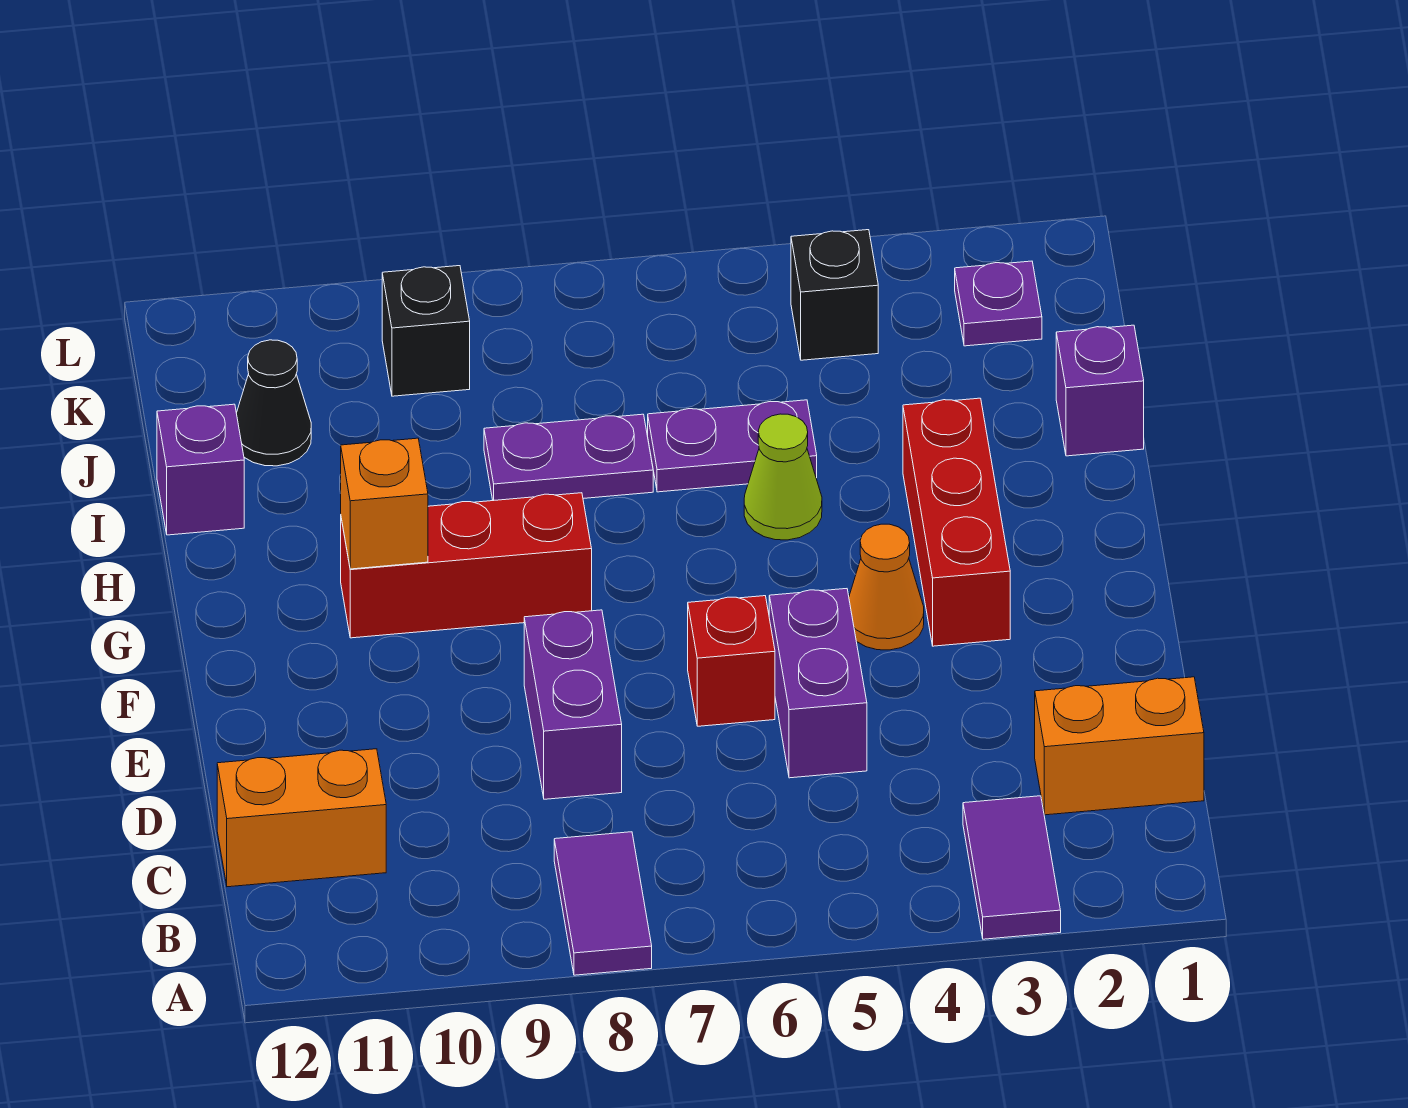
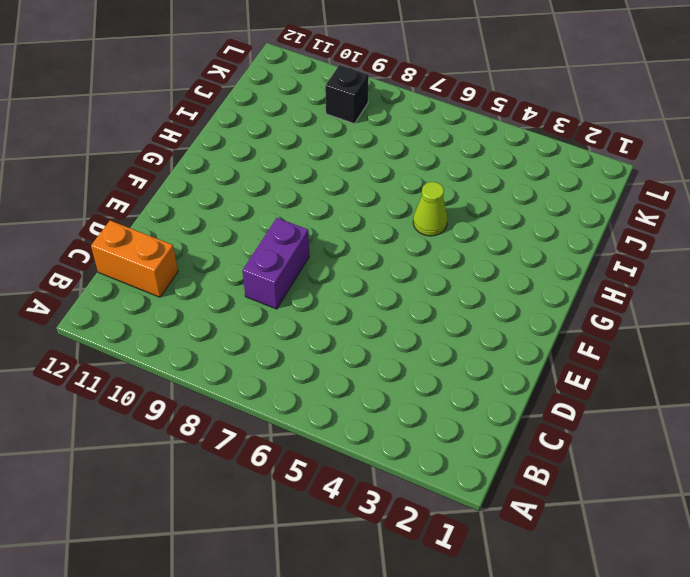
none -> purple 1x2 tile [963,796,1061,939]
none -> purple 1x2 tile [554,832,652,975]
none -> orange 1x2 brick [1035,677,1204,815]

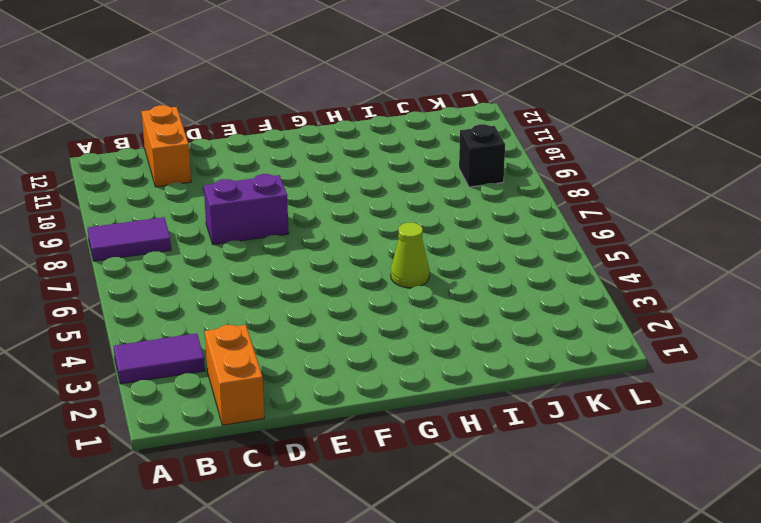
none -> purple 1x2 brick [769,589,867,778]
none -> red 1x1 brick [688,596,775,726]
none -> red 1x3 brick [903,398,1010,646]

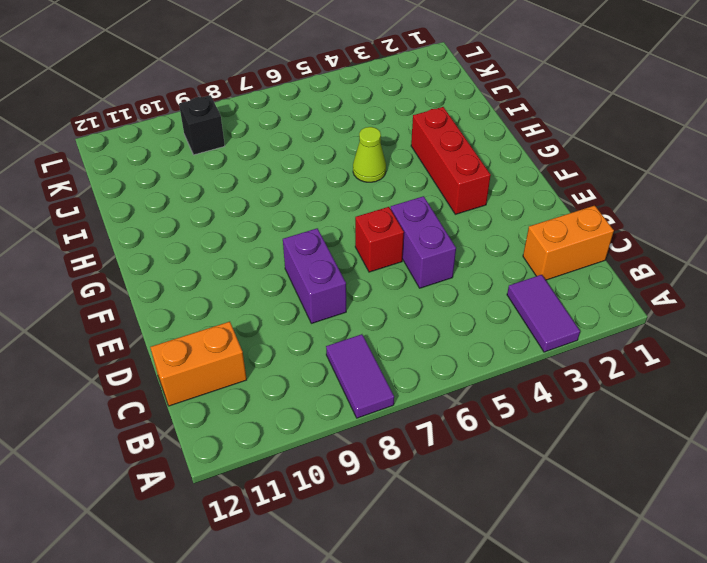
none -> orange 1x1 cone [849,524,924,650]
none -> red 1x3 brick [341,493,592,638]
none -> purple 1x1 brick [1056,325,1144,456]

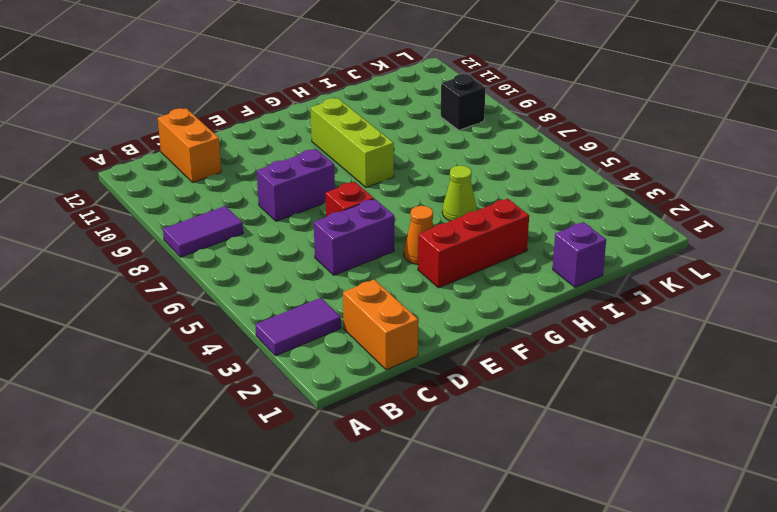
lime 1x3 brick [311,98,394,187] -> red 1x3 brick [341,493,592,638]
none -> purple 1x2 plate [648,400,817,492]
none -> purple 1x2 plate [484,414,653,501]
none -> purple 1x1 brick [157,404,244,535]

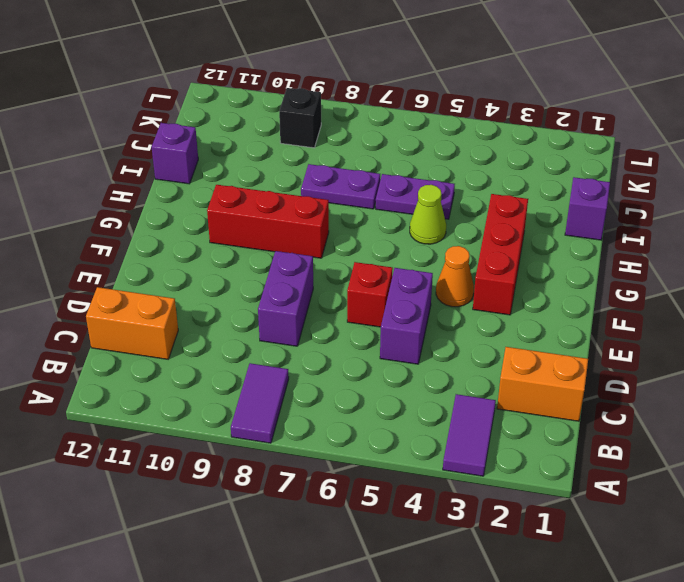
none -> black 1x1 cone [236,340,311,466]
none -> purple 1x1 plate [955,261,1042,346]
none -> black 1x1 brick [791,230,878,360]

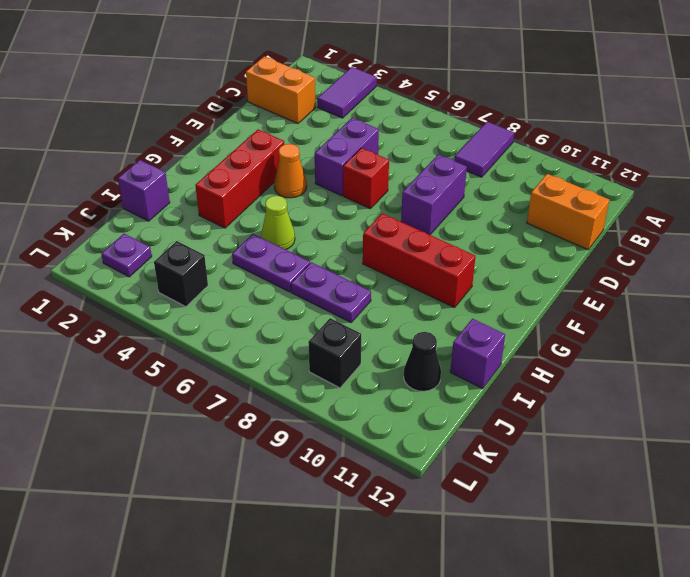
none -> orange 1x1 brick [341,438,428,569]

